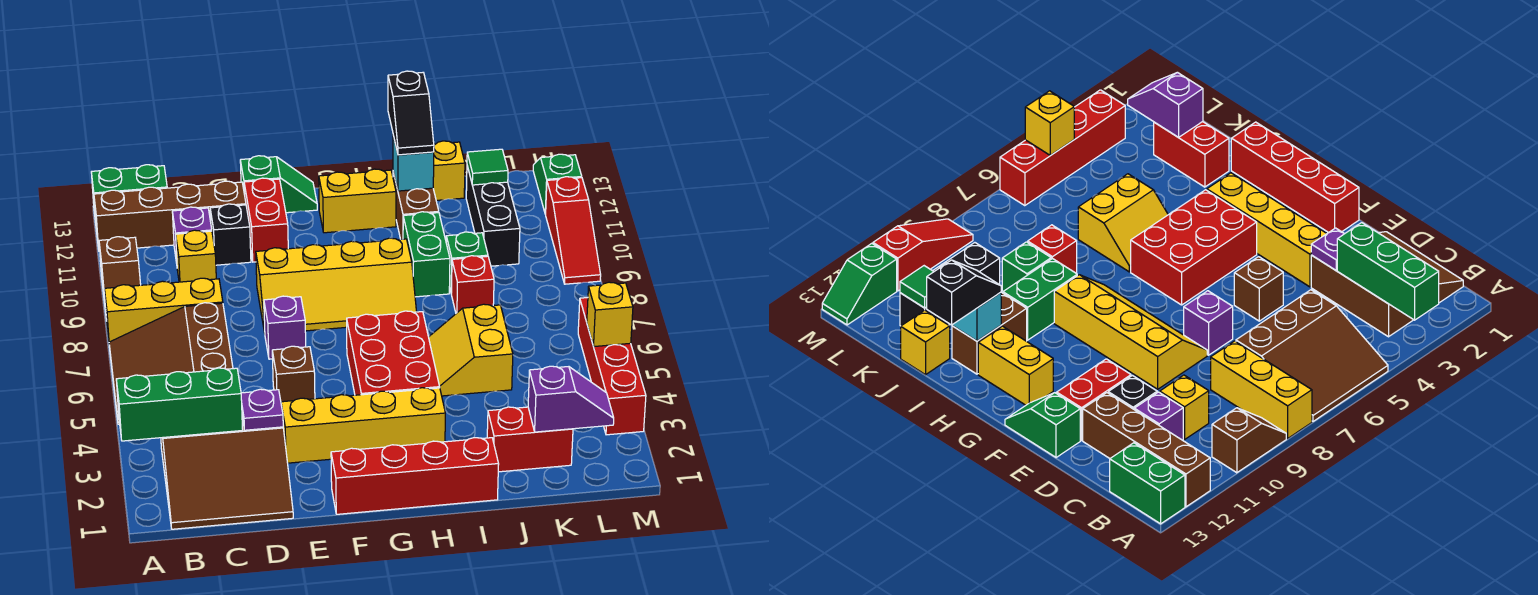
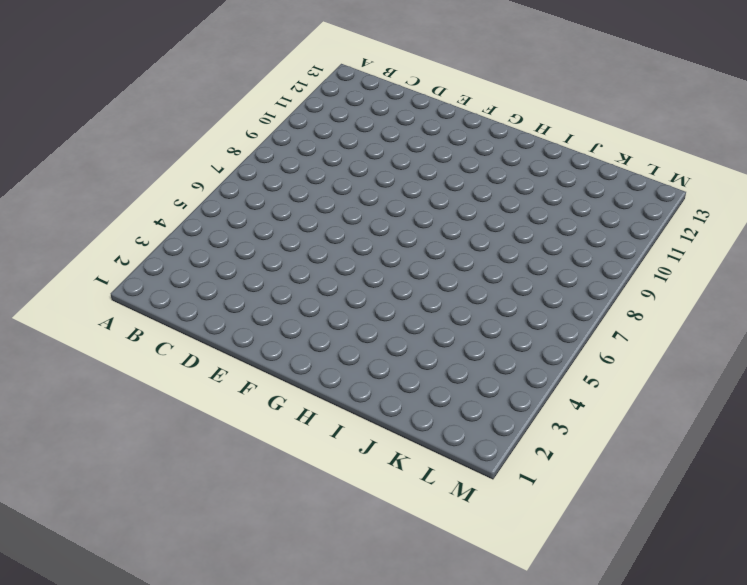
none -> brown 3x3 slope [109,303,233,424]
none -> yellow 1x3 brick [105,278,223,342]
none -> brown 1x2 slope [99,237,141,321]
none -> brown 1x4 brick [94,181,246,251]

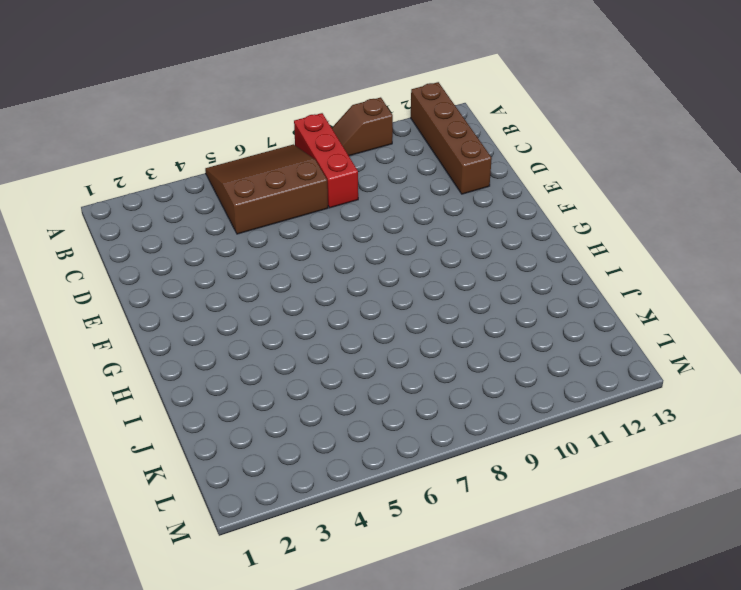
red 1x3 brick [294,113,358,208] -> yellow 1x3 brick [105,278,223,342]
none -> green 1x2 brick [91,165,167,222]
none -> brown 3x3 slope [161,417,293,529]
none -> yellow 1x1 brick [176,230,216,282]
none -> purple 1x1 brick [172,207,212,263]

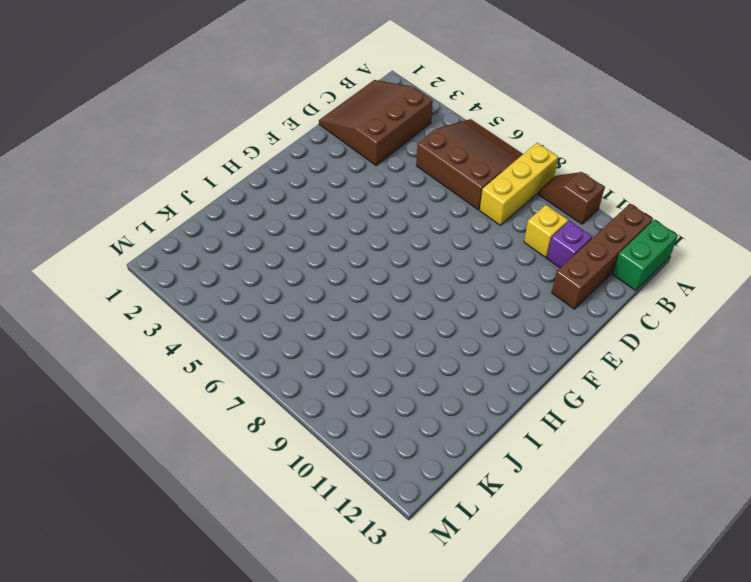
none -> black 1x1 brick [210,204,251,265]
none -> yellow 1x4 brick [281,388,445,463]
none -> brown 1x1 brick [272,346,315,402]
none -> purple 1x1 brick [264,296,306,359]

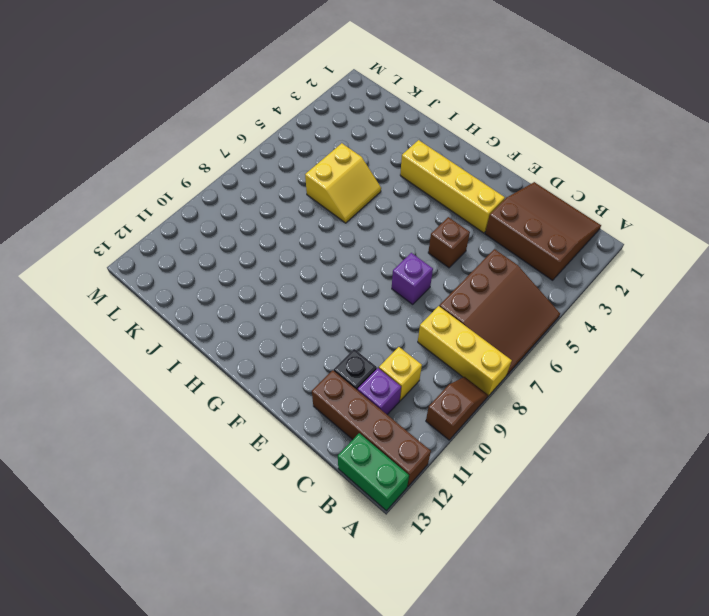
none -> yellow 2x4 slope [256,238,417,333]
none -> red 1x2 brick [244,178,288,262]
none -> green 1x2 slope [240,156,317,213]
none -> red 1x4 brick [331,438,499,514]

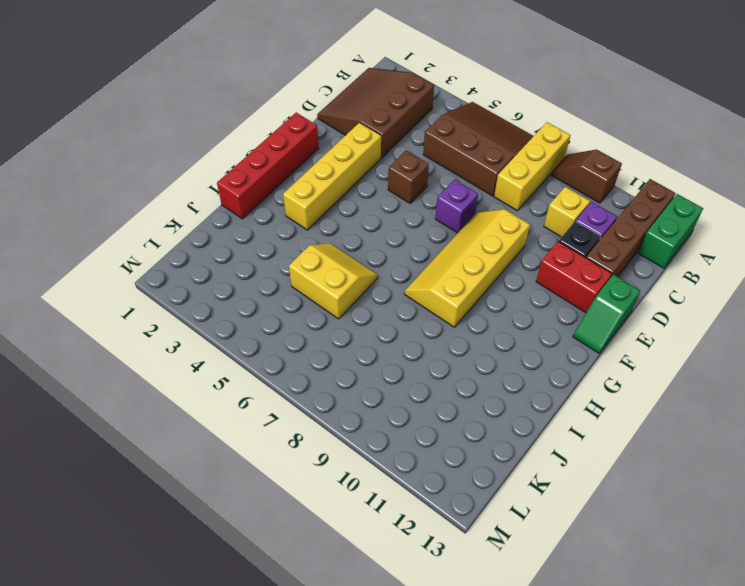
none -> red 2x3 brick [347,311,440,395]
none -> yellow 1x2 brick [319,169,396,233]
none -> green 1x2 brick [403,212,450,297]
none -> brown 1x2 brick [393,172,439,239]

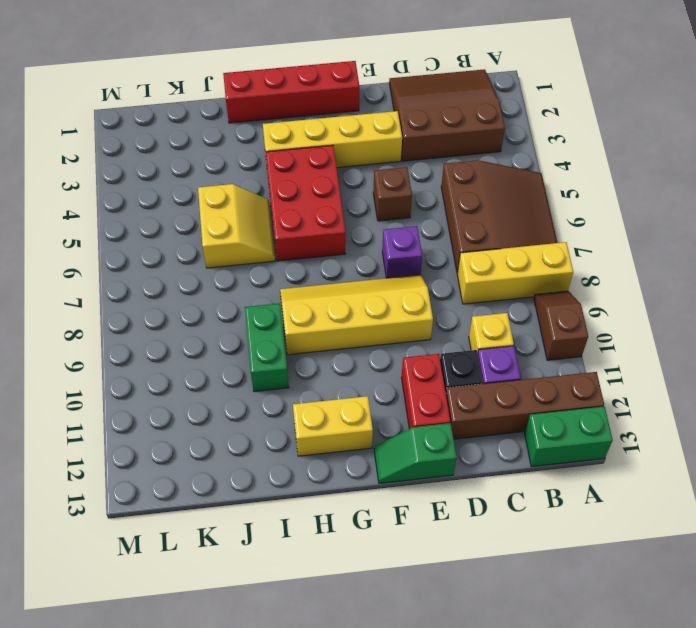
none -> brown 1x2 brick [393,172,439,239]
none -> red 1x2 brick [487,407,573,472]
none -> red 1x1 brick [451,256,494,313]
none -> green 1x1 brick [446,232,488,293]

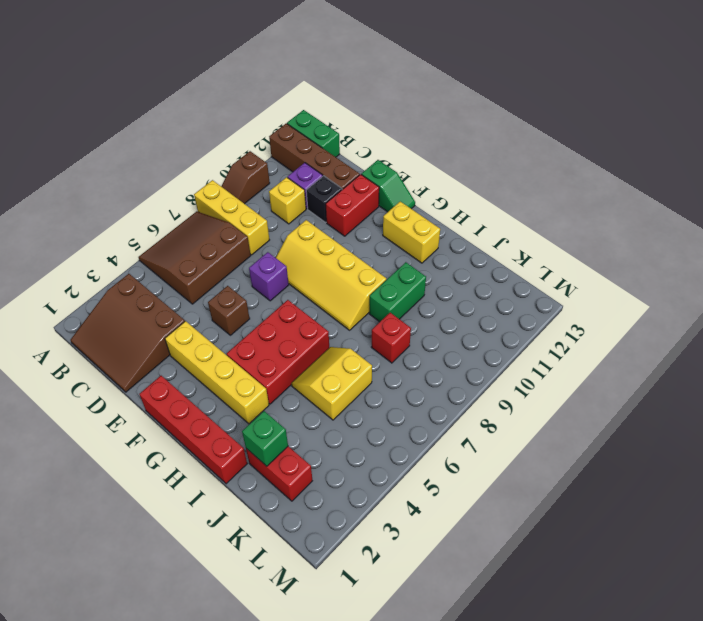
green 1x1 brick [242,411,288,466] -> green 1x1 brick moved to [446,232,488,293]
none -> brown 1x2 brick [393,172,439,239]
none -> yellow 1x1 brick [433,141,465,200]
none -> black 1x3 brick [466,166,520,266]
none -> red 1x4 brick [578,298,646,435]

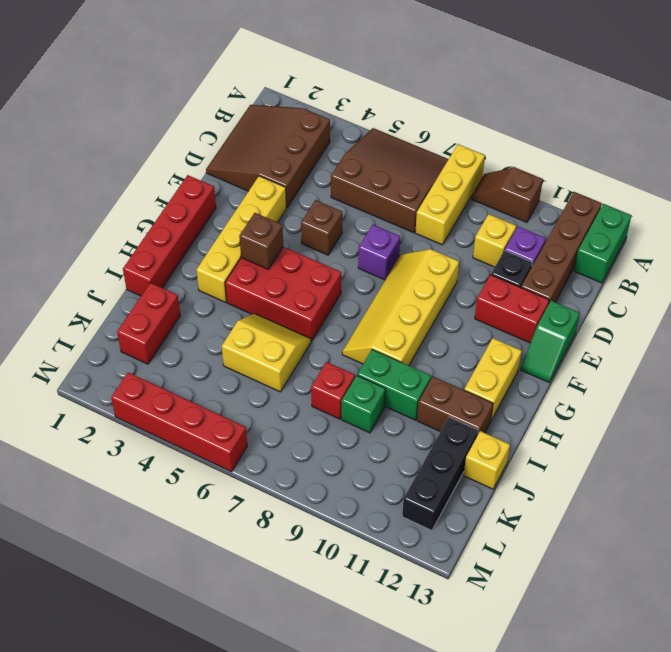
brown 1x1 brick [239,213,283,270] -> none
black 1x3 brick [402,417,479,531] -> black 1x3 brick turned to [466,166,520,266]
none -> red 1x3 slope [546,177,601,284]
none -> green 1x2 slope [533,154,582,214]
none -> green 1x3 brick [116,368,243,441]
none -> purple 1x1 plate [241,389,283,430]

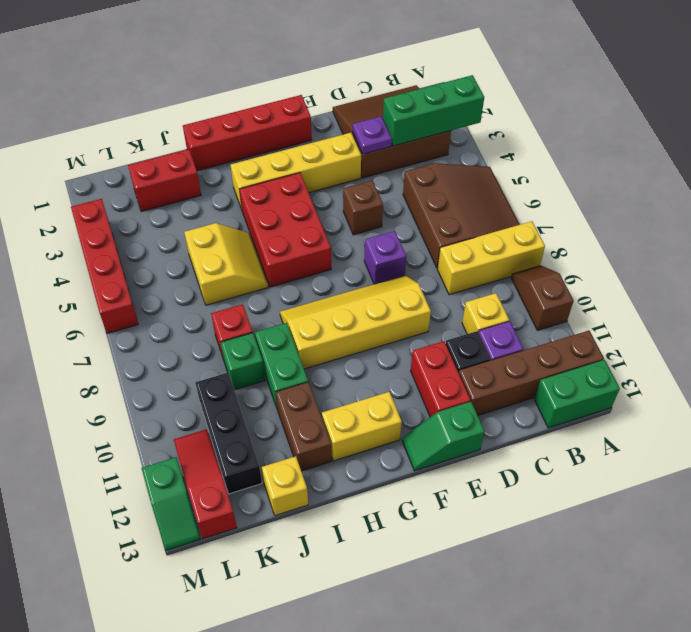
red 1x3 slope [174,429,237,539] -> red 1x3 slope moved to [546,177,601,284]
none -> cyan 1x1 brick [393,136,434,191]
none -> purple 1x2 slope [528,366,614,432]
none -> green 1x1 tile [467,149,508,185]
none -> yellow 1x1 brick [587,282,633,347]

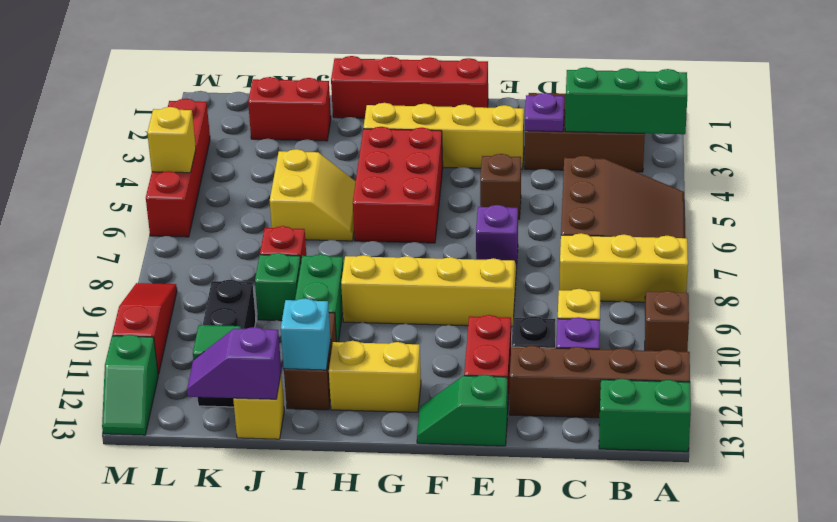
purple 1x2 slope [187,327,281,399] -> purple 1x2 slope moved to [528,366,614,432]
none -> black 1x2 slope [388,71,434,155]

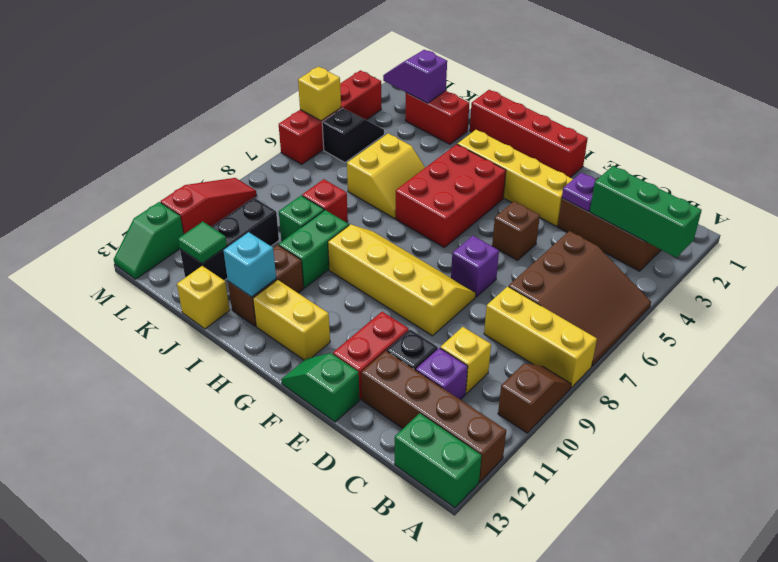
black 1x2 slope [322,108,384,162] -> black 1x2 slope moved to [388,71,434,155]

